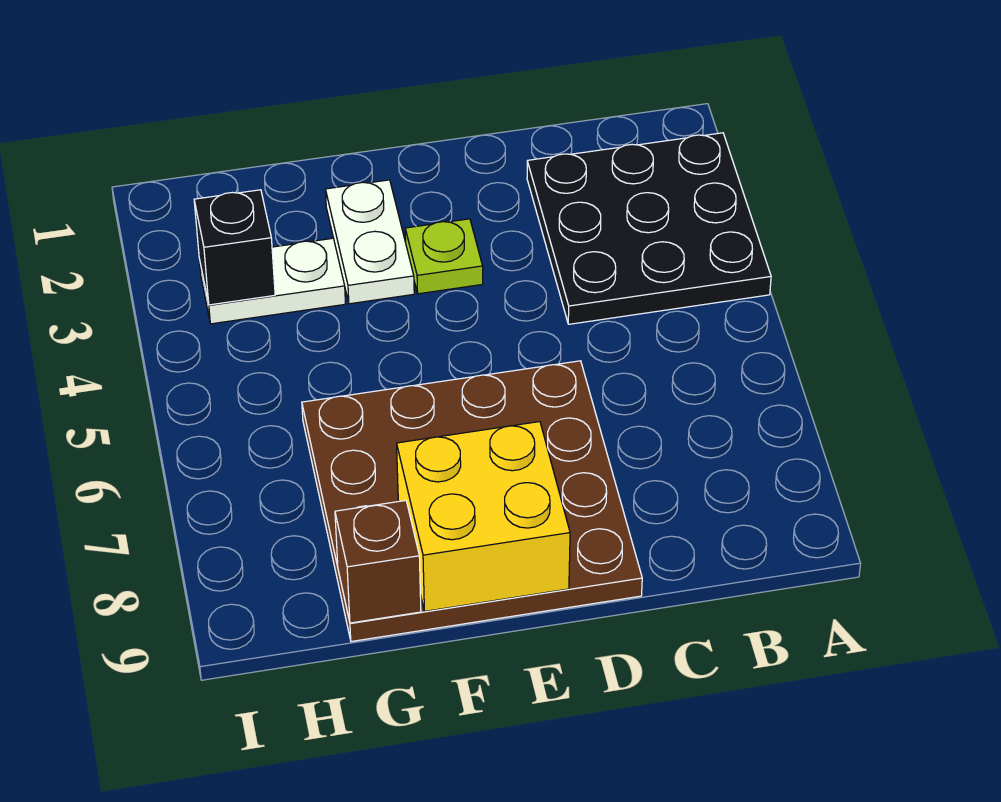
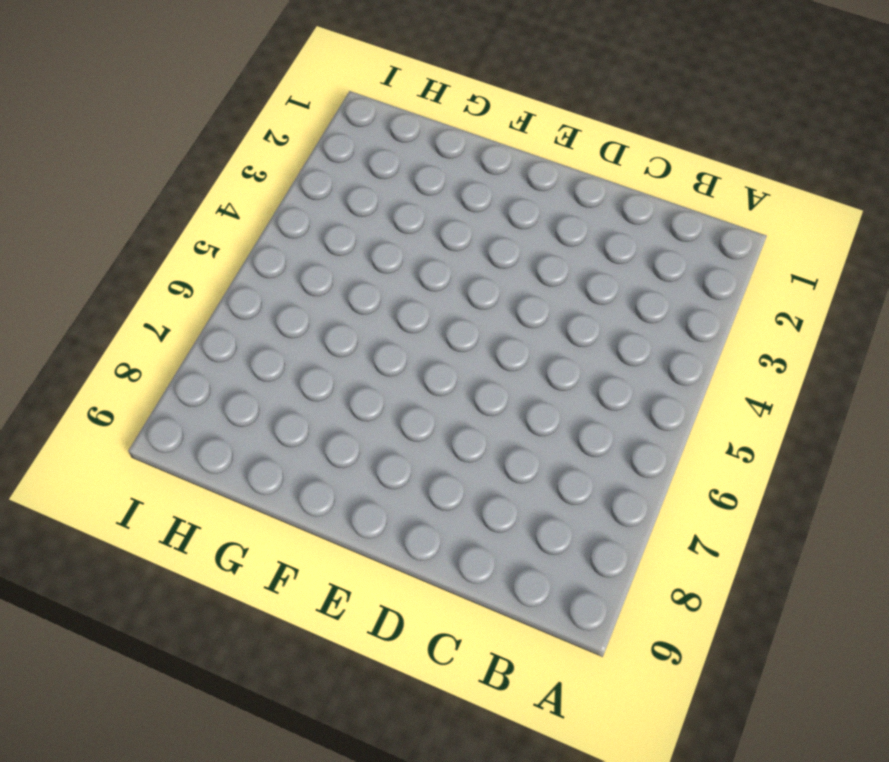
none -> black 3x3 plate [527,133,771,324]
none -> brown 4x4 plate [302,361,642,642]

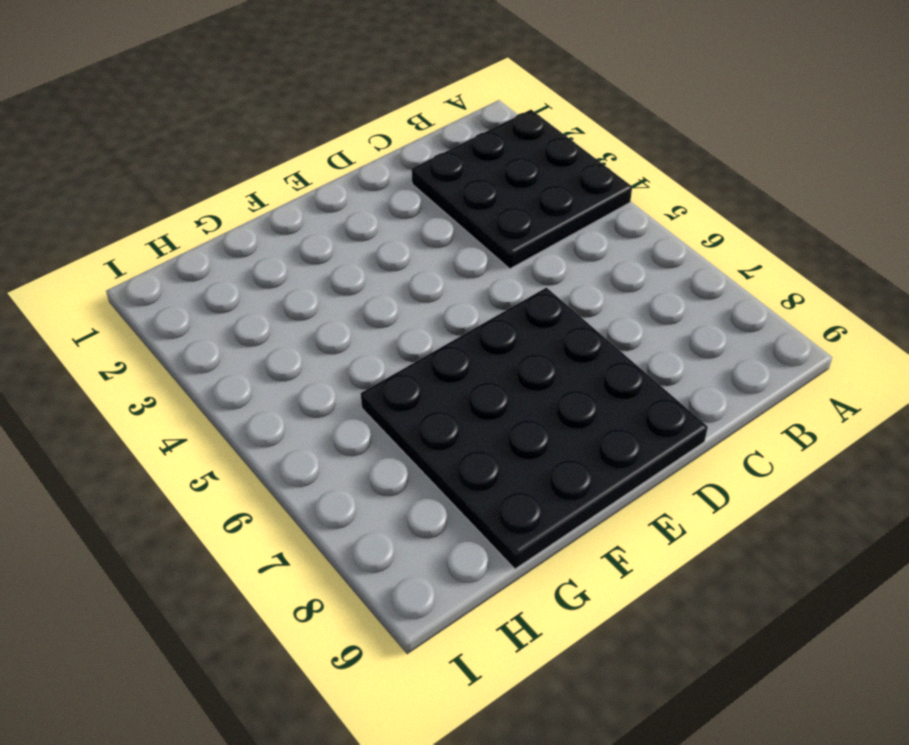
black 4x4 plate [361,288,708,569] -> brown 4x4 plate [302,361,642,642]
none -> lime 1x1 plate [405,219,483,294]
none -> white 1x2 plate [325,180,414,304]

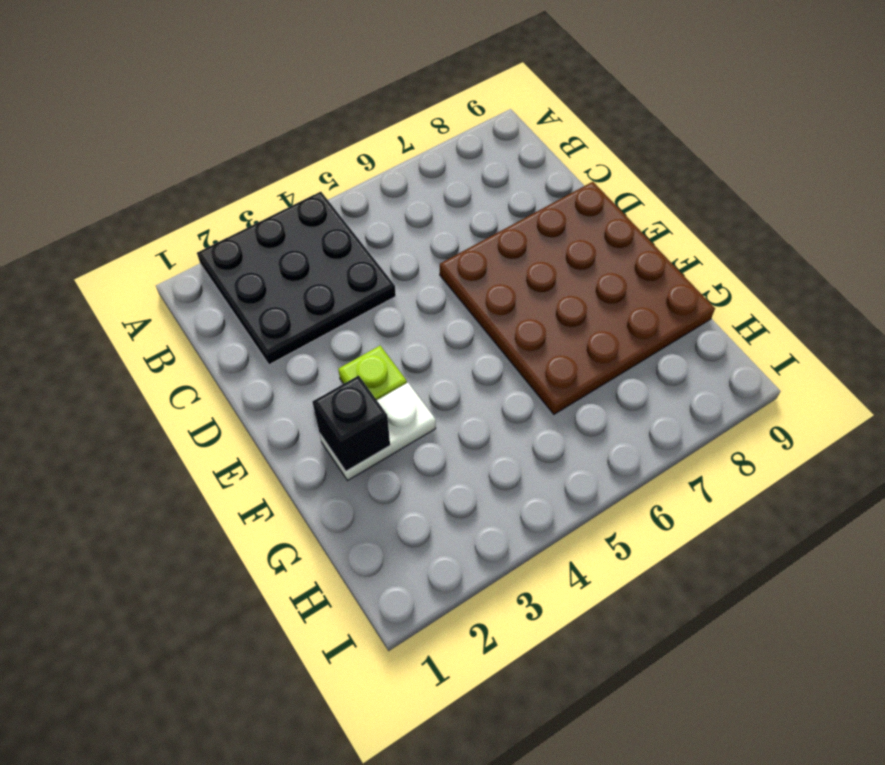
black 1x1 brick [312,376,390,471] -> black 1x1 brick moved to [194,190,275,305]
none -> white 1x2 plate [199,238,345,324]
none -> yellow 2x2 brick [397,422,570,611]

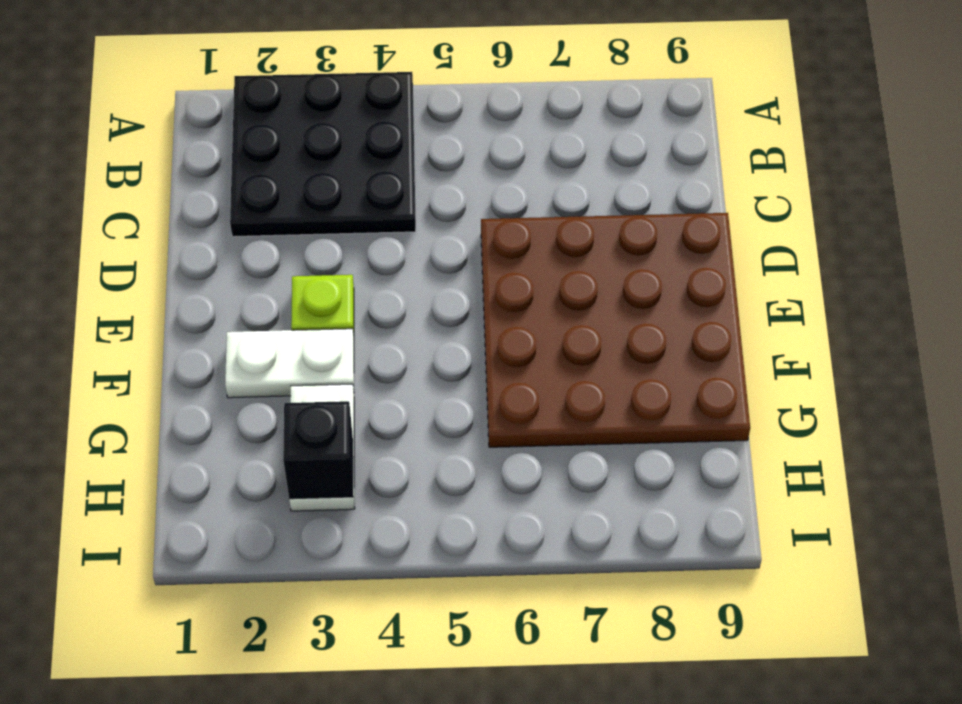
none -> yellow 2x2 brick [397,422,570,611]
none -> brown 1x1 brick [335,500,421,623]

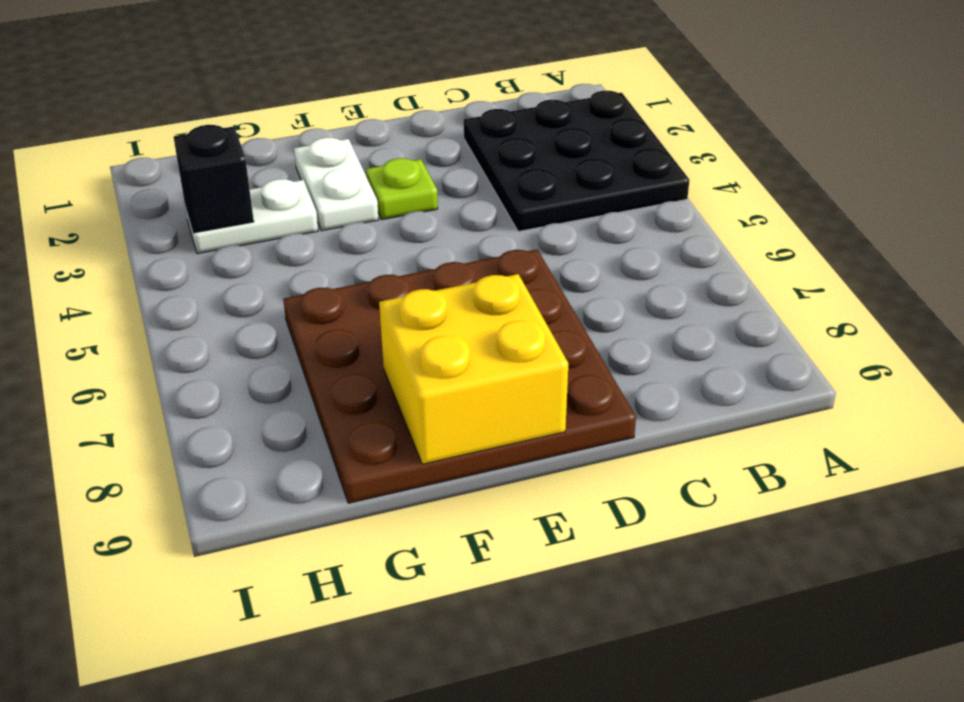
none -> brown 1x1 brick [335,500,421,623]

